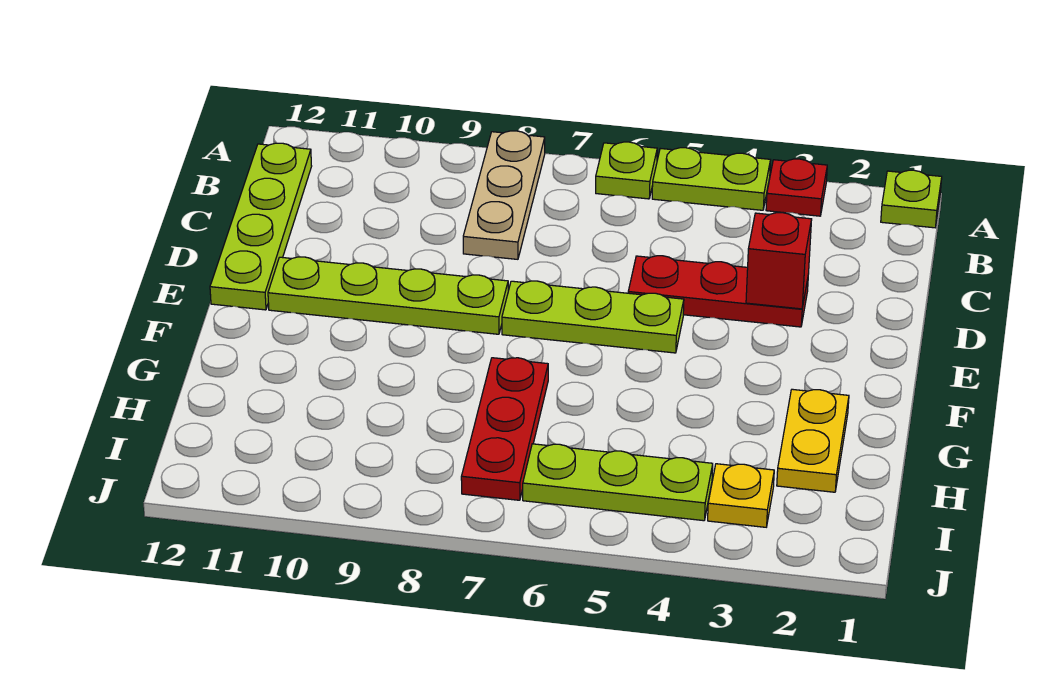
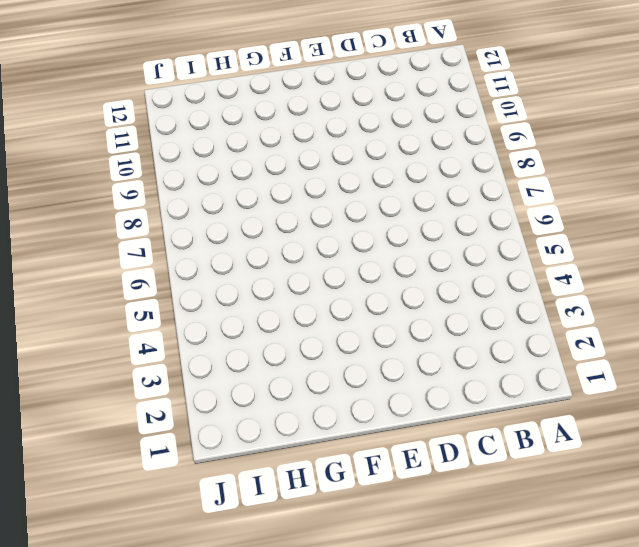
none -> lime 1x1 plate [881,170,942,228]
none -> red 1x1 plate [766,159,827,216]
none -> lime 1x2 plate [652,148,770,210]

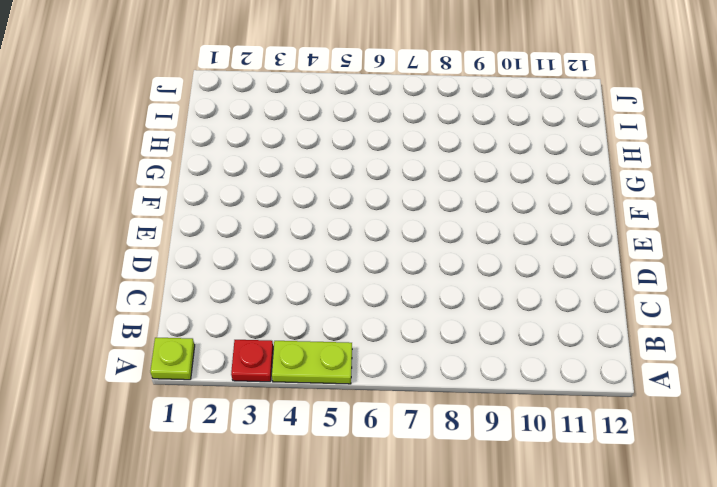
none -> lime 1x1 plate [596,142,657,199]
none -> tan 1x3 plate [463,131,545,259]
none -> lime 1x4 plate [210,143,312,310]

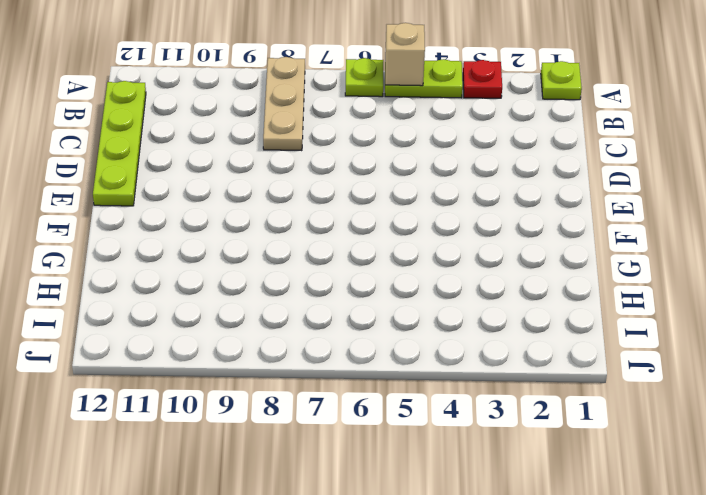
tan 1x1 brick [385,23,425,86] -> none
none -> red 1x3 plate [628,256,808,327]
none -> lime 1x3 plate [502,281,684,353]
none -> lime 1x4 plate [268,257,508,334]

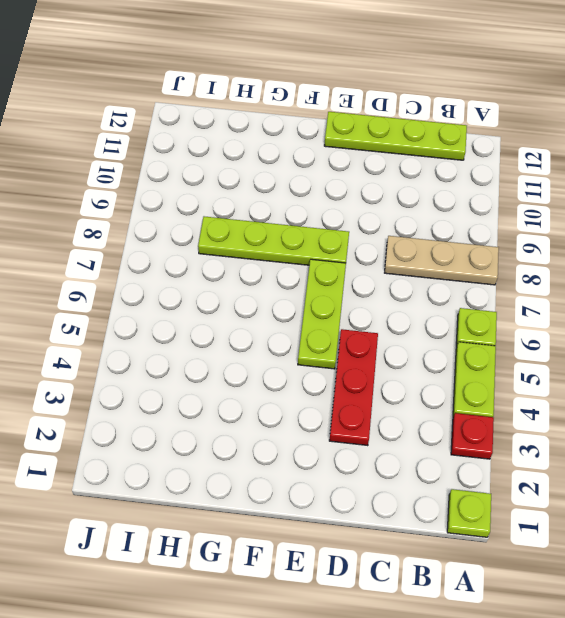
lime 1x4 plate [198,216,349,265] -> lime 1x4 plate turned to [268,257,508,334]
none -> yellow 1x2 plate [777,389,849,492]
none -> red 1x3 plate [461,358,548,500]
none -> yellow 1x1 plate [708,464,774,527]

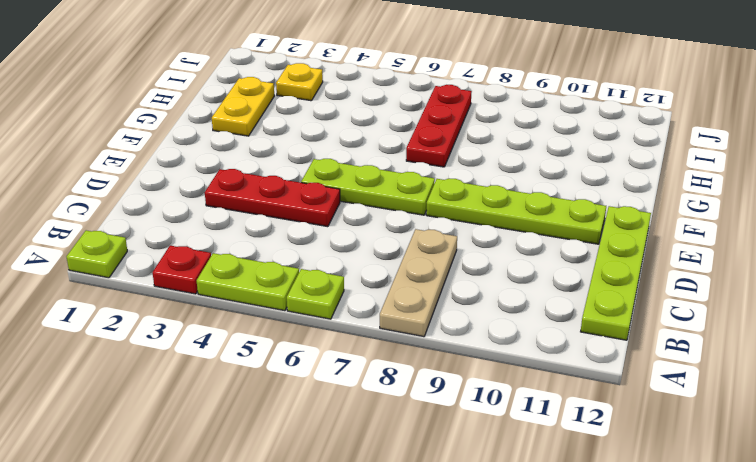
none -> lime 1x3 plate [523,444,713,521]
none -> red 1x1 brick [746,213,812,309]

